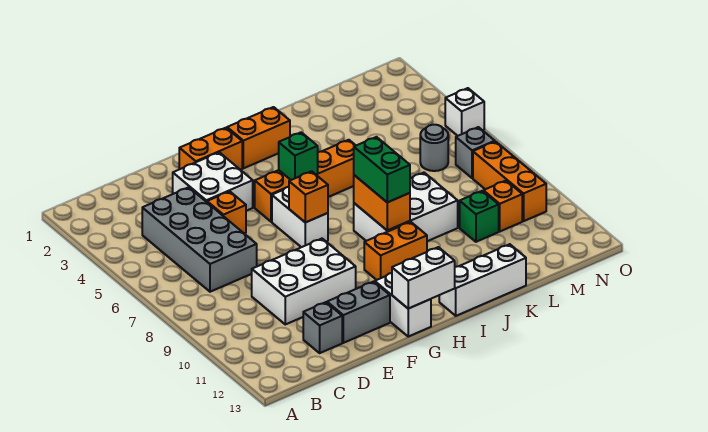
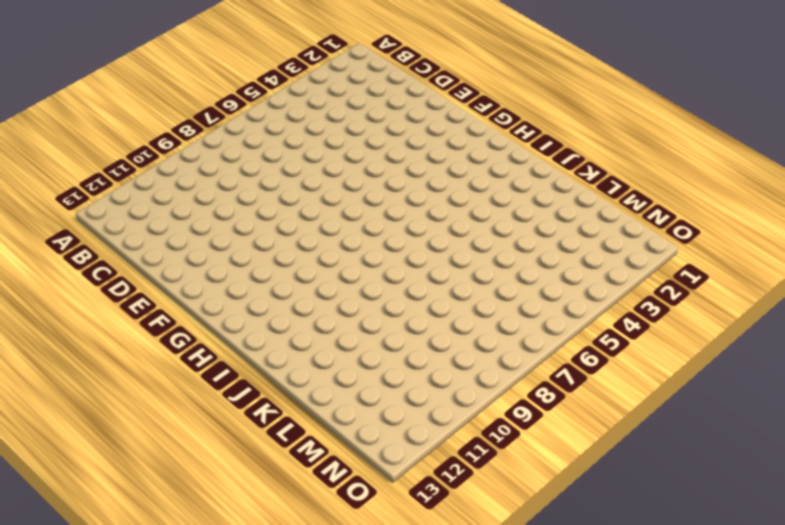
none -> grey 2x4 brick [142,187,257,292]
none -> white 2x3 brick [252,239,356,324]
none -> grey 1x1 brick [303,302,342,353]

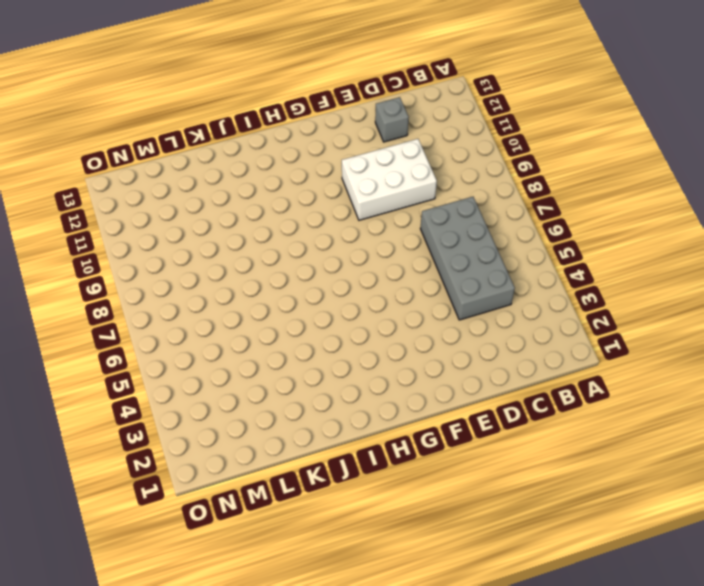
none -> white 2x2 brick [173,152,253,211]
none -> orange 1x1 brick [207,191,246,233]
none -> grey 1x2 brick [327,282,390,343]

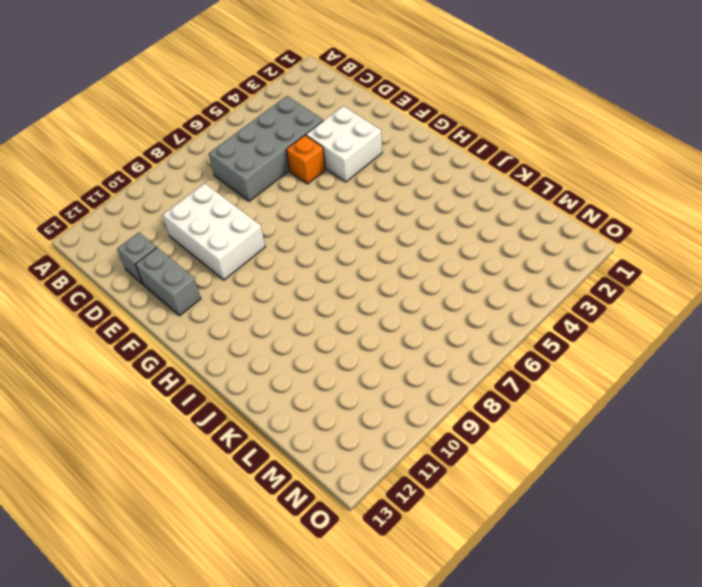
none -> orange 1x2 brick [179,128,242,170]
none -> orange 1x4 brick [255,140,356,222]
none -> white 1x2 brick [272,187,328,247]

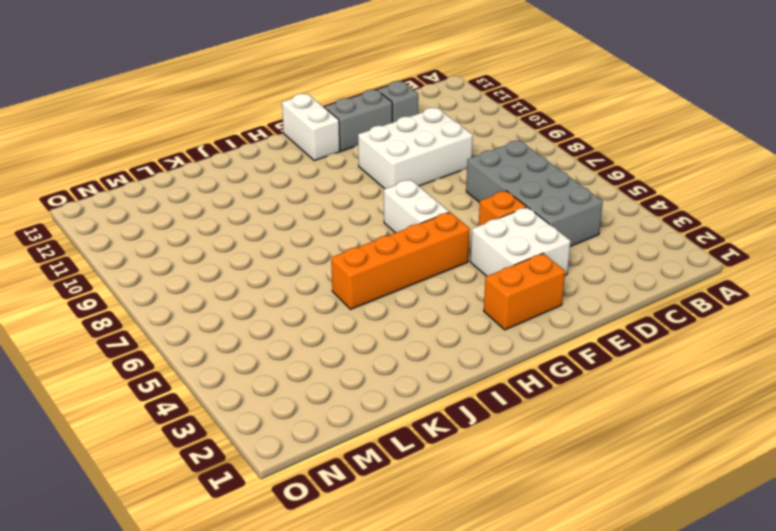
none -> orange 1x2 brick [227,107,290,168]
none -> orange 1x2 brick [364,222,427,280]
none -> white 2x3 brick [354,173,458,241]

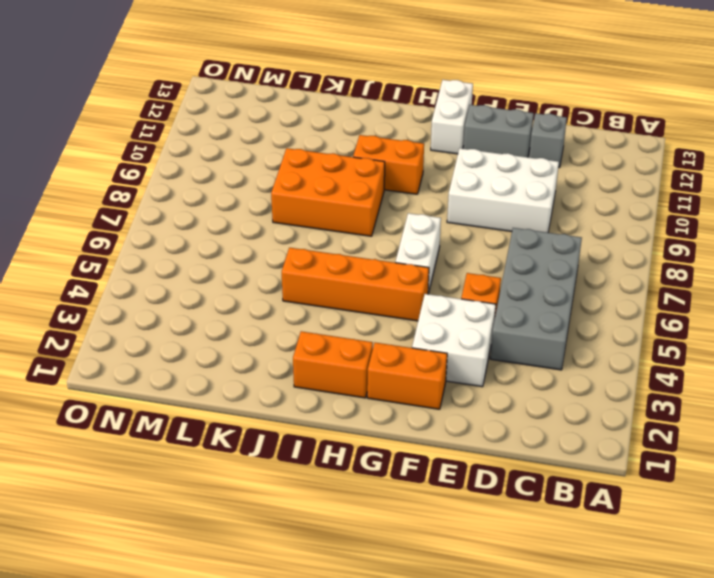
orange 2x3 brick [271,148,385,236] -> white 2x3 brick [354,173,458,241]
none -> white 1x3 brick [439,244,526,316]
none -> green 1x1 brick [460,191,499,242]
none -> grey 1x1 round brick [420,125,448,171]

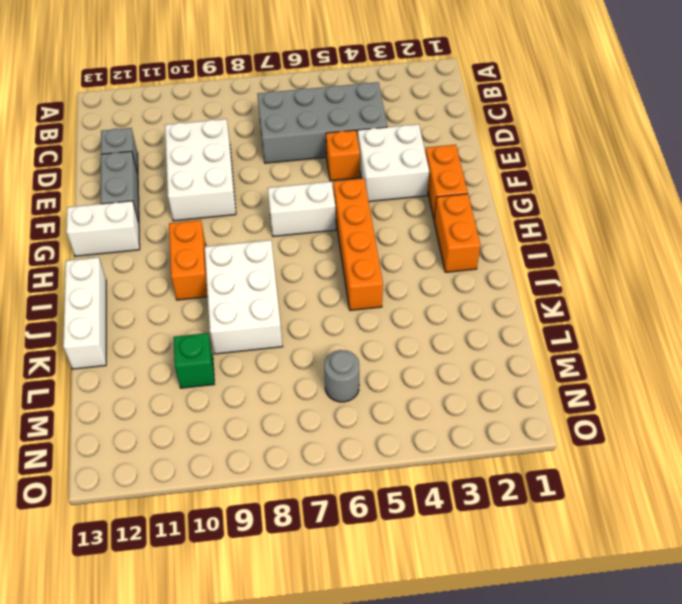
none -> orange 1x1 brick [483,181,522,231]
none -> grey 1x1 brick [456,127,495,178]
none -> orange 1x3 brick [473,142,546,221]

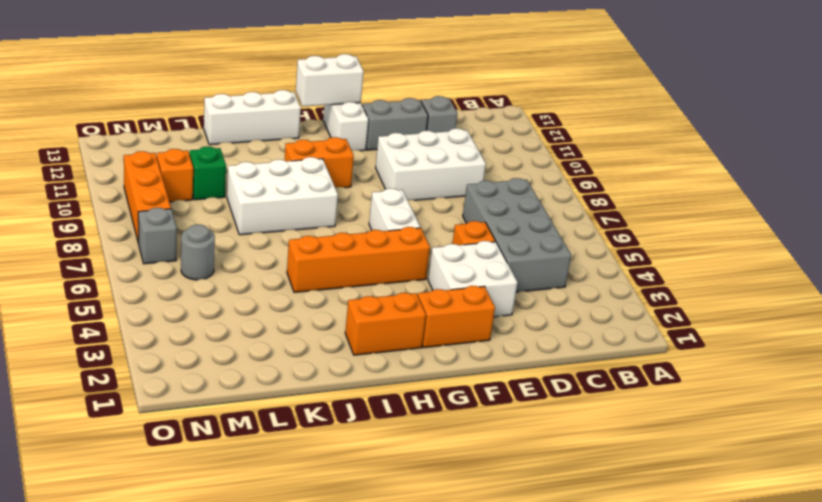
none -> white 1x1 brick [445,88,484,136]
none -> orange 1x1 brick [289,171,328,222]
none -> green 1x1 brick [279,132,318,180]

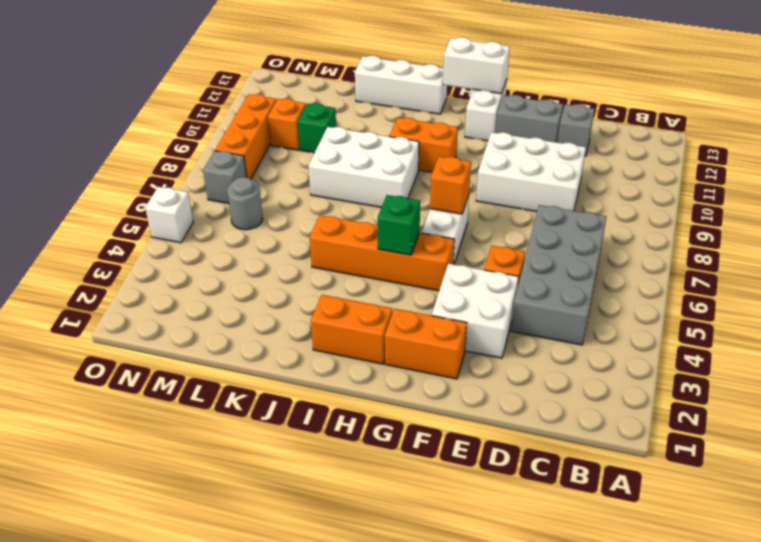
none -> orange 1x2 brick [354,175,410,230]
none -> green 1x2 brick [354,137,410,202]

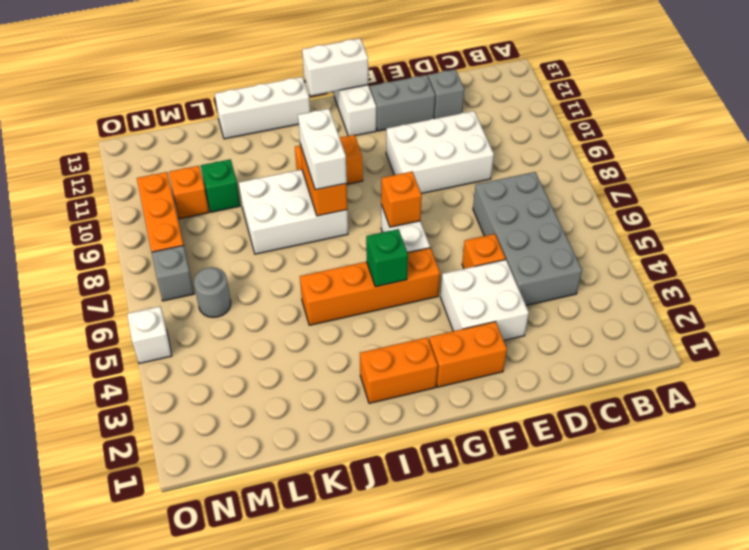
white 1x2 brick [298,109,347,190] -> green 1x2 brick [354,137,410,202]

